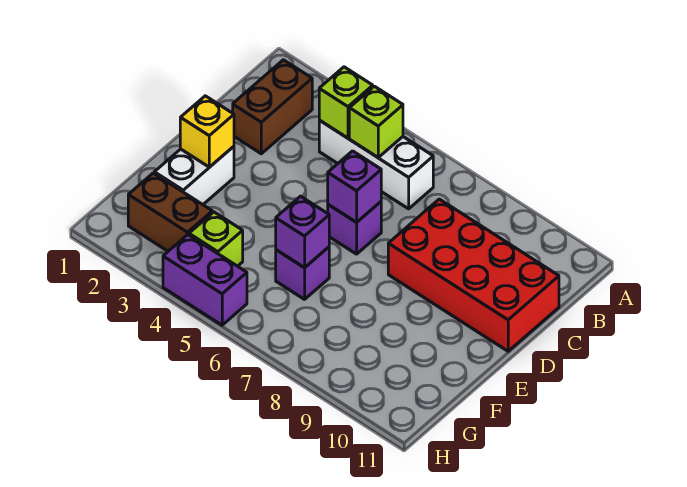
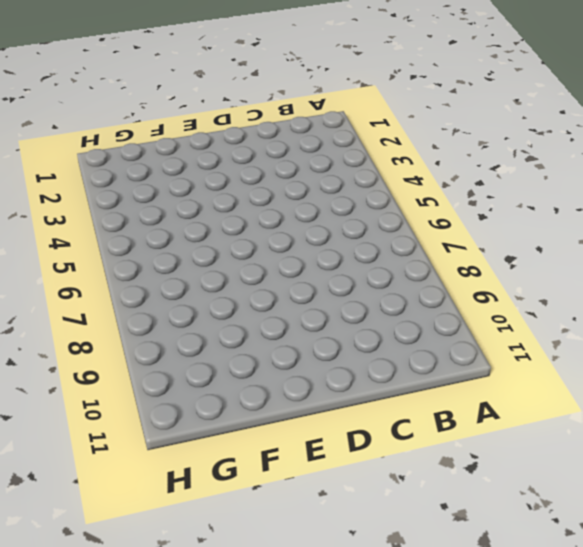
none -> brown 1x2 brick [233,60,312,154]
none -> white 1x3 brick [319,120,433,209]
none -> red 2x4 brick [388,199,559,351]

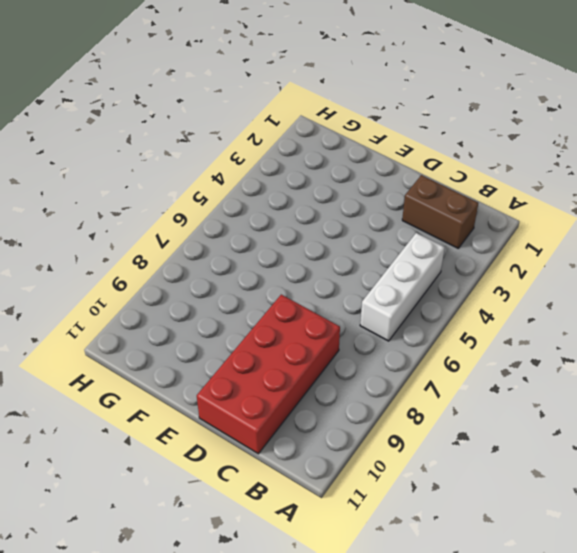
none -> purple 1x1 brick [328,202,381,254]
none -> white 1x2 brick [154,146,234,205]
none -> purple 1x1 brick [276,247,329,299]

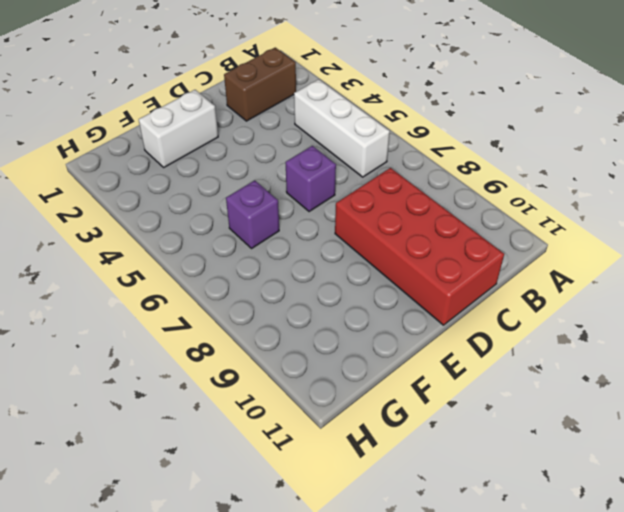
none -> brown 1x2 brick [128,173,212,251]
none -> lime 1x1 brick [189,212,243,266]
none -> purple 1x2 brick [163,235,247,325]

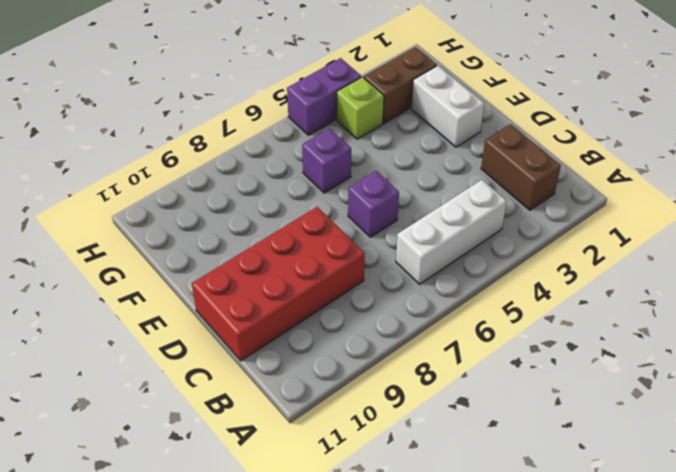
none -> lime 1x1 brick [319,67,373,138]
none -> lime 1x1 brick [349,86,403,157]
none -> purple 1x1 brick [328,151,381,222]

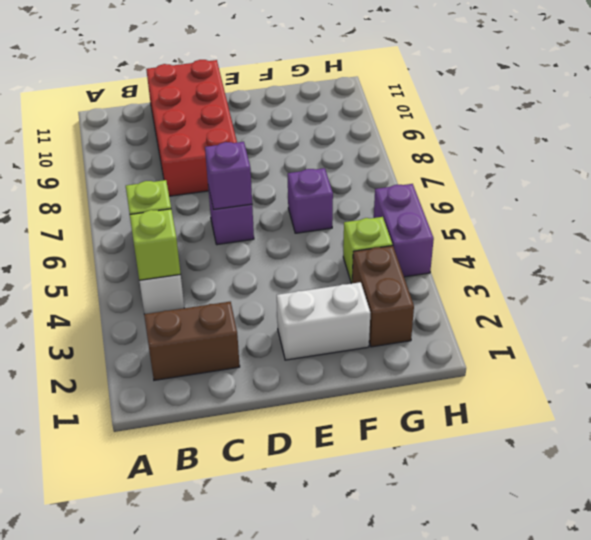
none -> yellow 1x1 brick [180,96,234,167]
none -> purple 1x1 brick [276,196,329,268]

